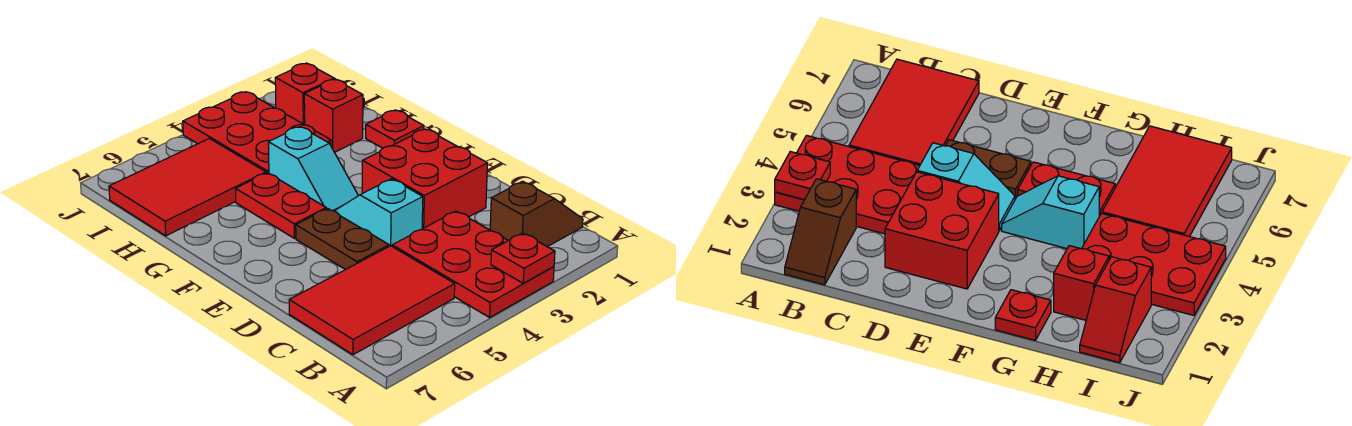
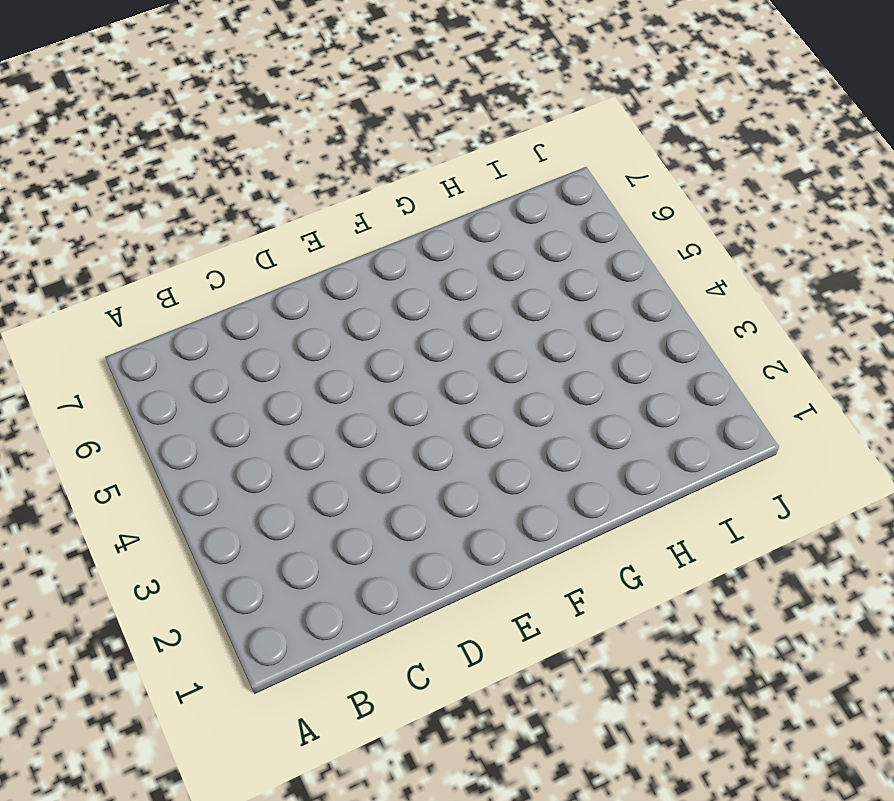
none -> red 2x3 plate [392,211,554,317]
none -> brown 1x2 slope [490,181,583,247]
none -> red 2x3 tile [289,246,455,355]

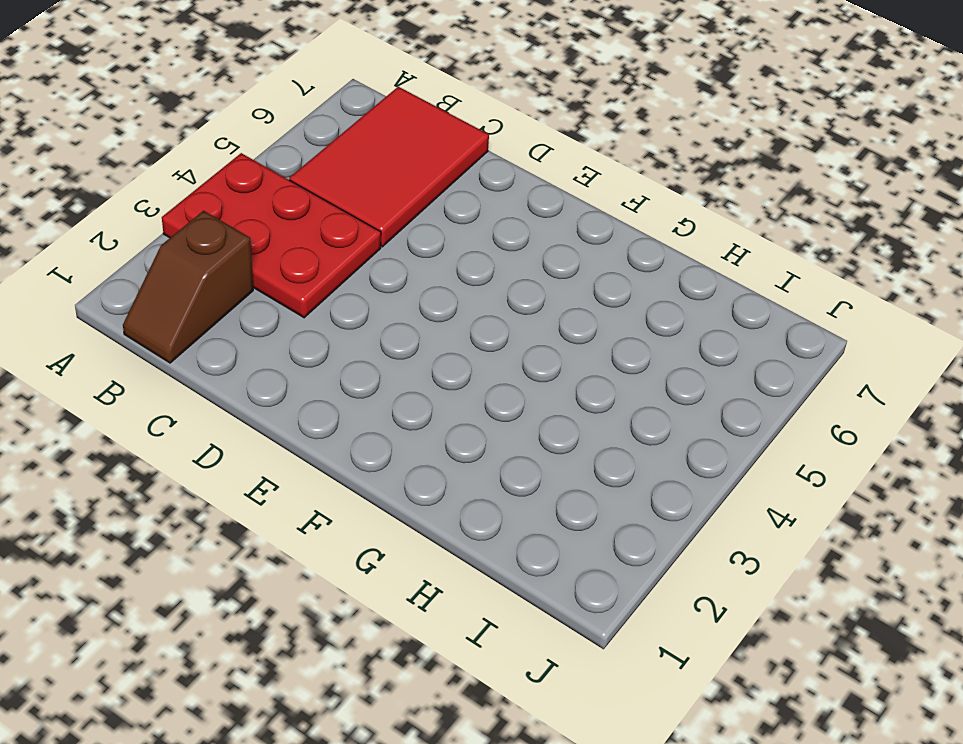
none -> red 2x2 brick [362,129,488,229]
none -> cyan 1x2 slope [335,179,423,246]
none -> brown 1x2 plate [296,209,389,270]

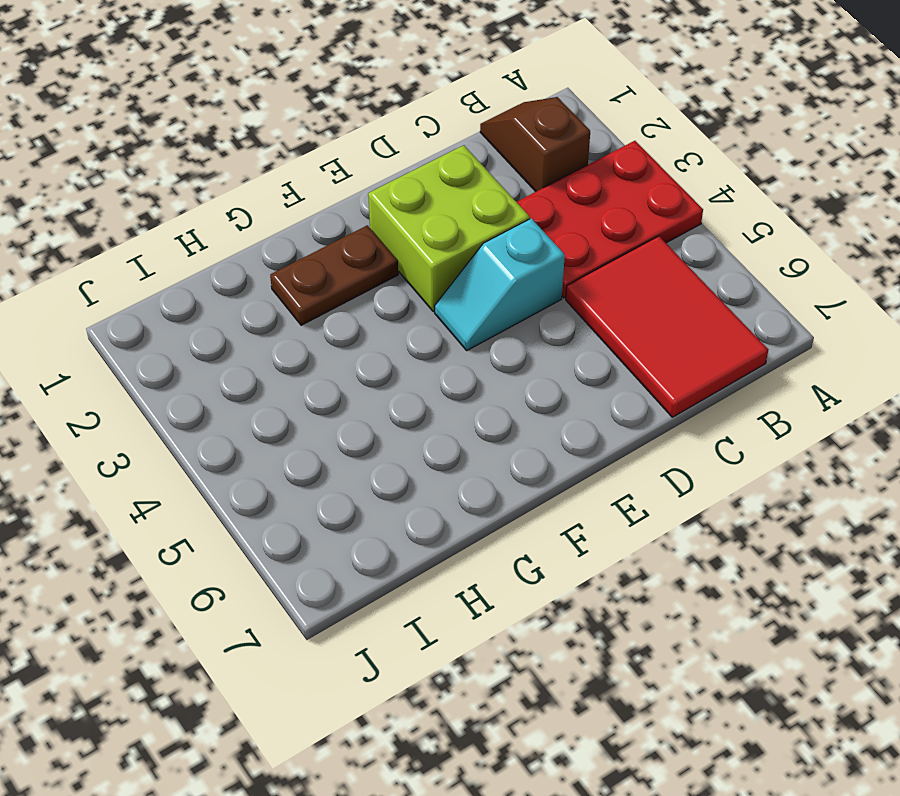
lime 2x2 brick [368,145,530,311] -> red 2x2 brick [362,129,488,229]
brown 1x2 plate [270,225,398,325] -> brown 1x2 plate moved to [296,209,389,270]
none -> cyan 1x2 slope [268,127,358,211]
none -> red 1x2 plate [236,173,326,238]
none -> red 1x1 plate [366,110,424,148]

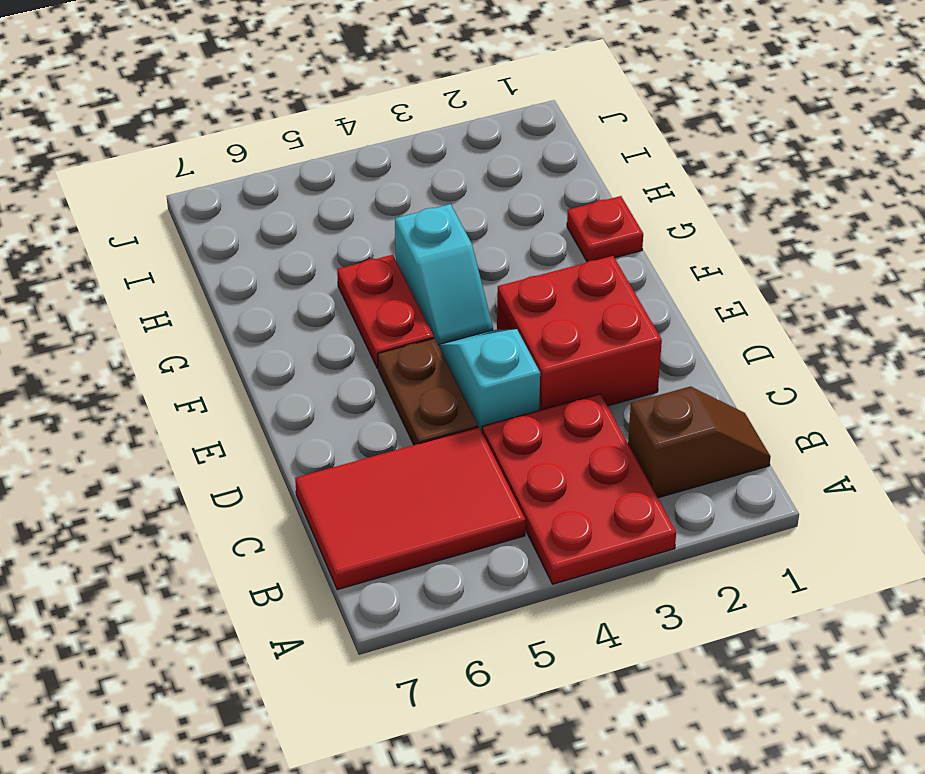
none -> red 1x1 brick [304,79,363,152]
none -> red 2x3 plate [183,92,331,173]
none -> red 2x3 tile [109,138,266,236]

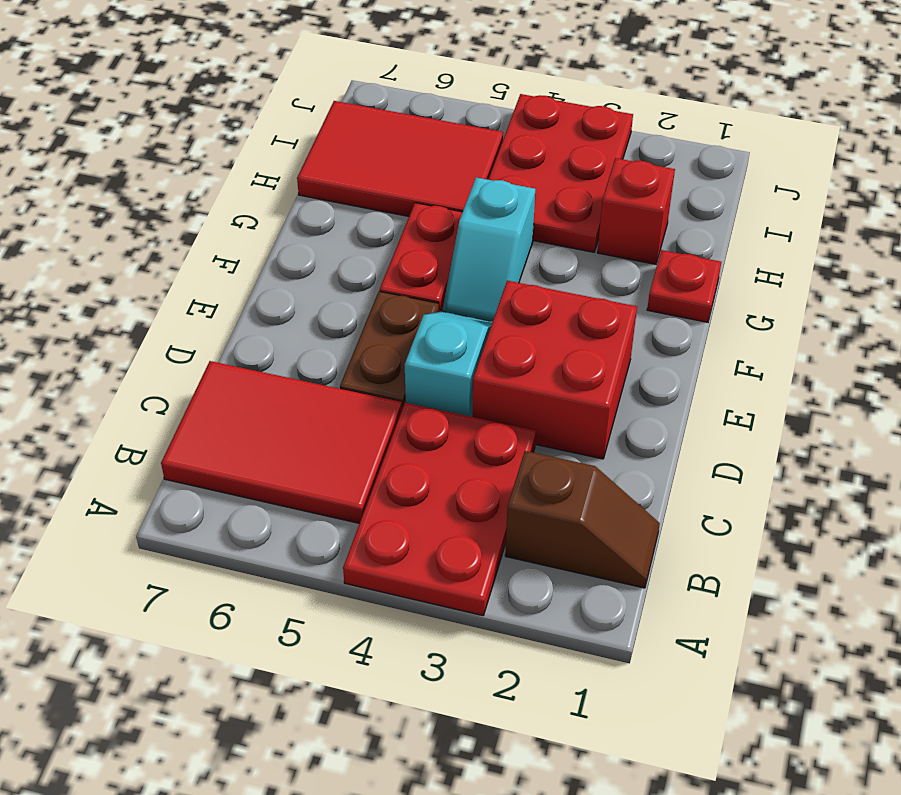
none -> red 1x2 slope [275,63,364,125]
none -> red 1x1 plate [491,233,555,283]

